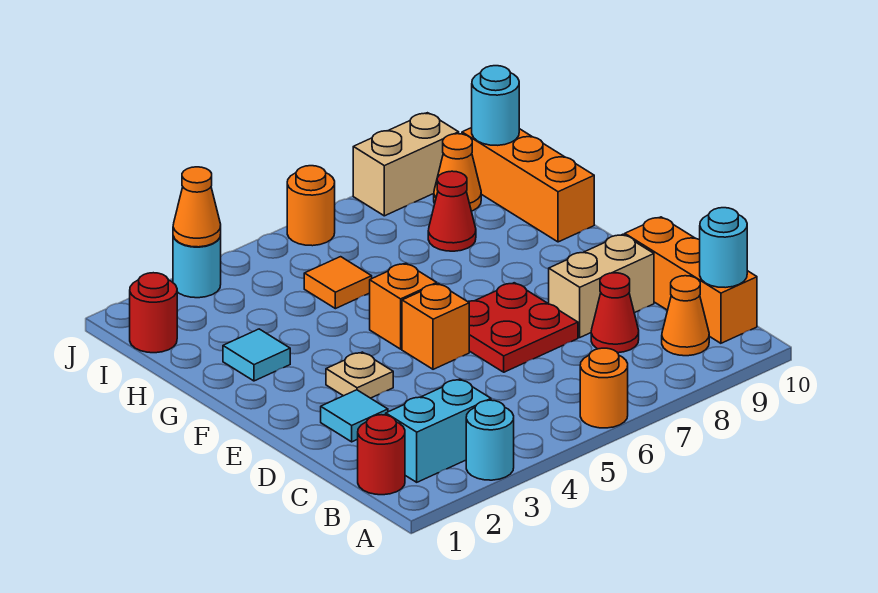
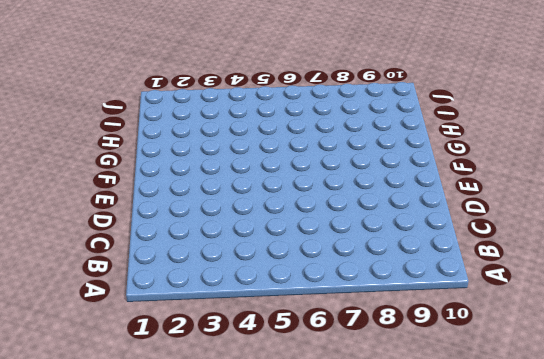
none -> cyan 1x1 round brick [466,400,514,480]
none -> orange 1x1 round brick [580,348,628,428]
none -> red 1x1 round brick [358,415,405,495]

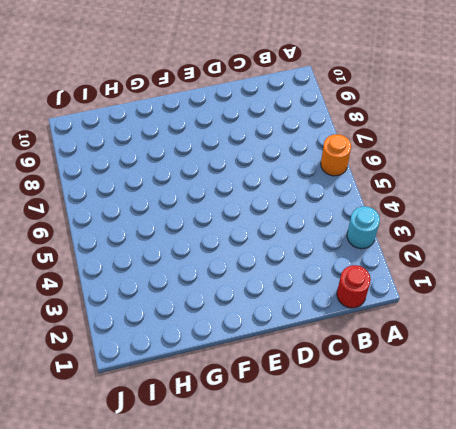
none -> cyan 1x2 brick [386,379,491,482]
none -> orange 1x1 cone [662,276,709,356]
none -> orange 1x3 brick [625,217,757,343]

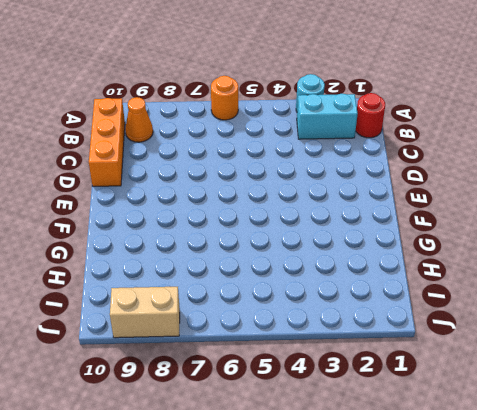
none -> red 1x1 cone [591,273,639,353]
none -> cyan 1x1 tile [321,390,388,442]
none -> red 2x2 plate [468,283,578,372]

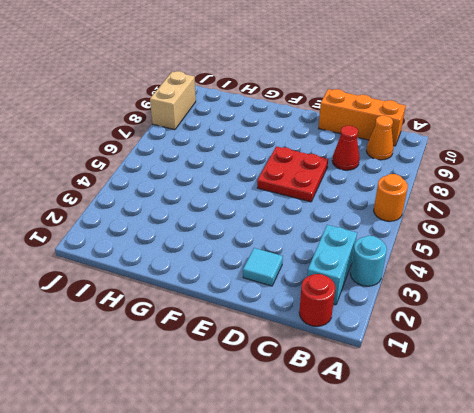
none -> tan 1x2 brick [549,234,654,337]
none -> tan 1x1 plate [326,352,393,398]
none -> orange 1x1 brick [402,284,469,369]

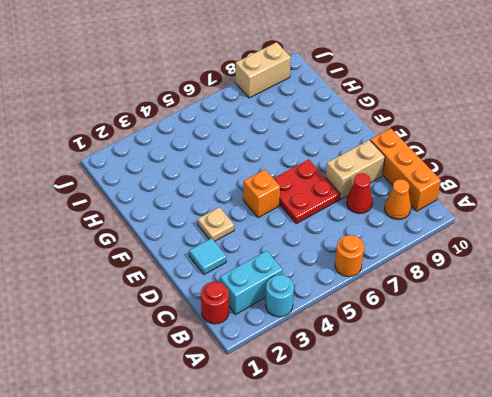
none -> orange 1x1 brick [370,263,437,349]
none -> cyan 1x1 tile [223,329,290,381]
none -> orange 1x3 brick [462,128,594,242]

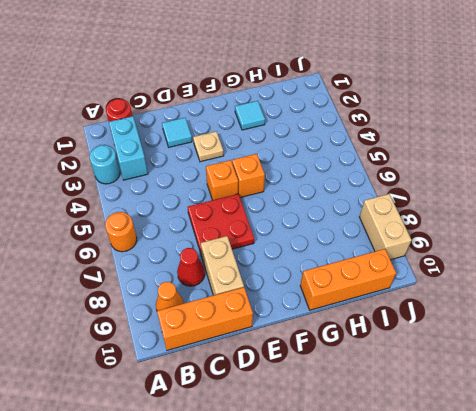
none -> orange 1x1 tile [304,257,372,309]
none -> red 1x1 cone [428,171,476,251]
none -> red 1x1 round brick [130,273,177,353]

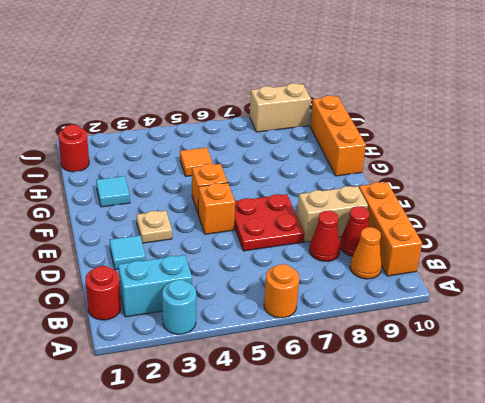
red 1x1 cone [340,206,370,256] -> red 1x1 cone moved to [428,171,476,251]
none -> orange 1x1 cone [434,134,481,211]
none -> cyan 1x1 round brick [173,235,221,298]
none -> orange 1x1 round brick [287,166,335,246]

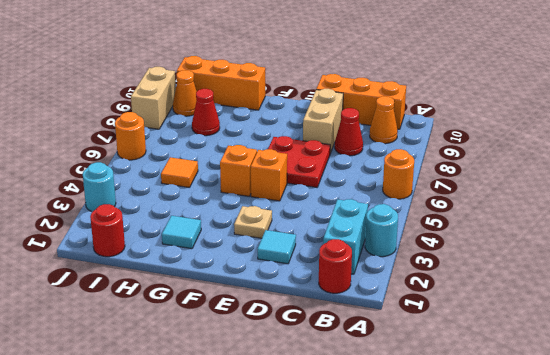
none -> cyan 1x1 round brick [700,208,747,288]
none -> cyan 1x1 round brick [472,66,519,145]
none -> orange 1x1 cone [173,167,221,247]

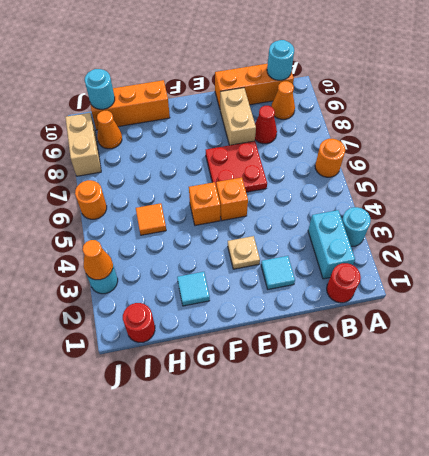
none -> red 1x1 cone [428,171,476,251]

